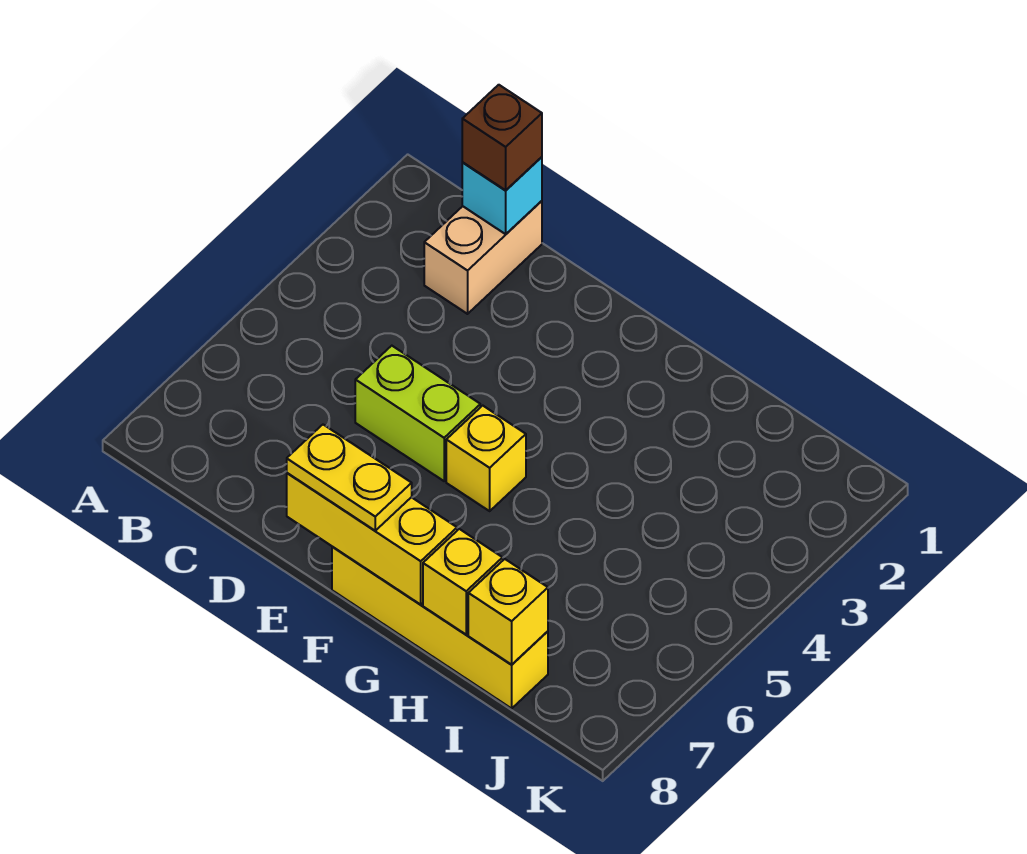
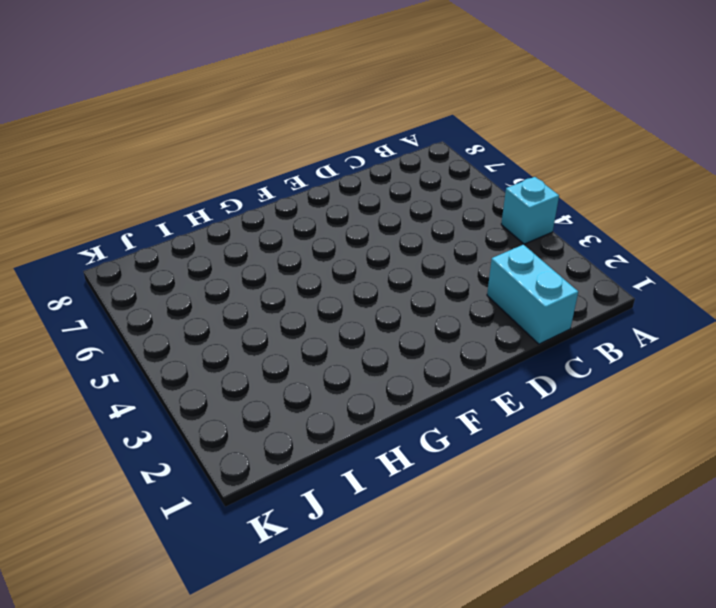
cyan 1x1 brick [501,177,559,244] -> cyan 1x1 brick moved to [462,157,542,234]
cyan 1x2 brick [487,245,578,344] -> tan 1x2 brick [424,201,542,314]
none -> lime 1x2 brick [355,346,480,481]
none -> yellow 1x1 brick [446,406,526,511]

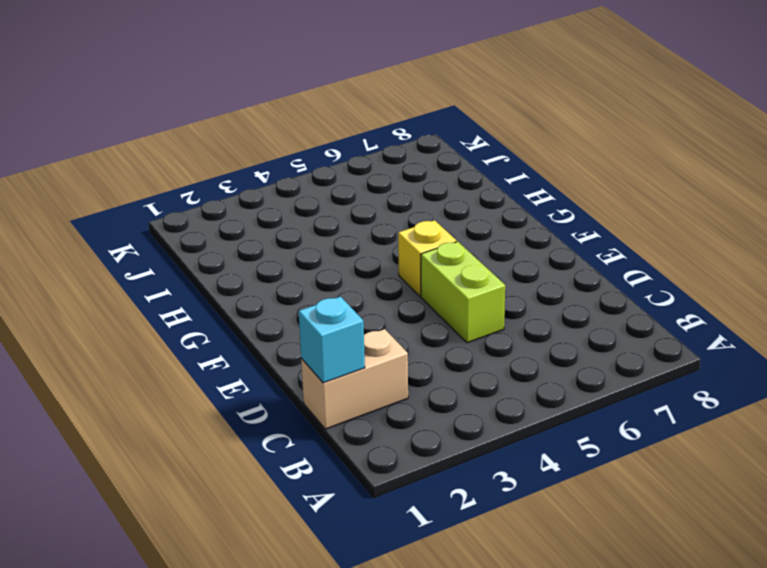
none -> yellow 1x4 brick [332,547,548,708]
none -> yellow 1x3 brick [287,473,457,605]

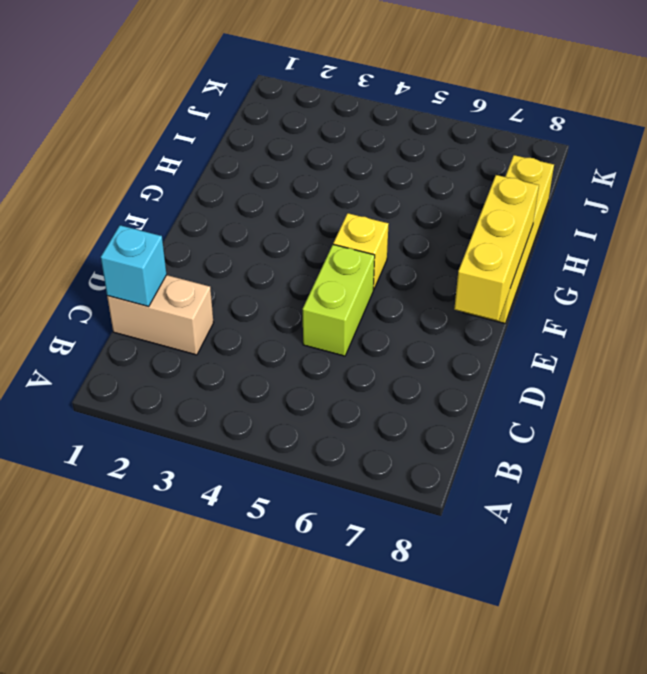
none -> yellow 1x1 brick [423,529,503,634]
none -> yellow 1x1 brick [468,559,548,664]

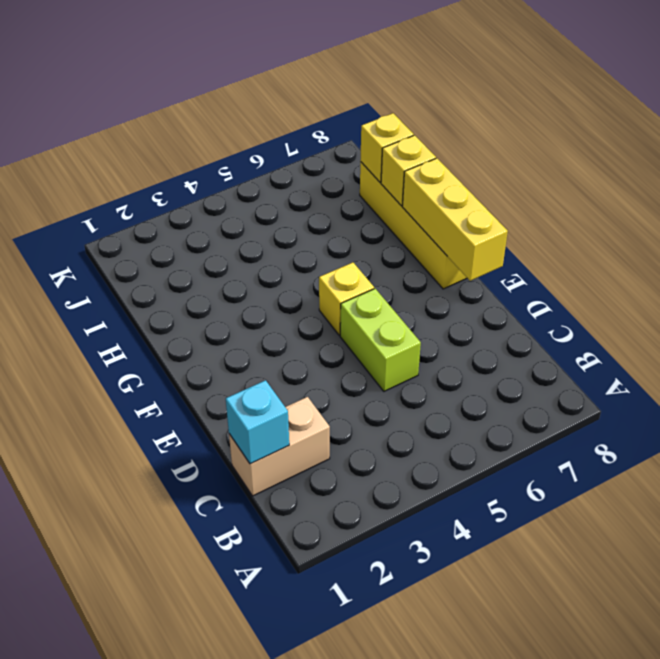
none -> brown 1x1 brick [462,85,542,190]
none -> yellow 1x2 plate [287,425,412,531]

